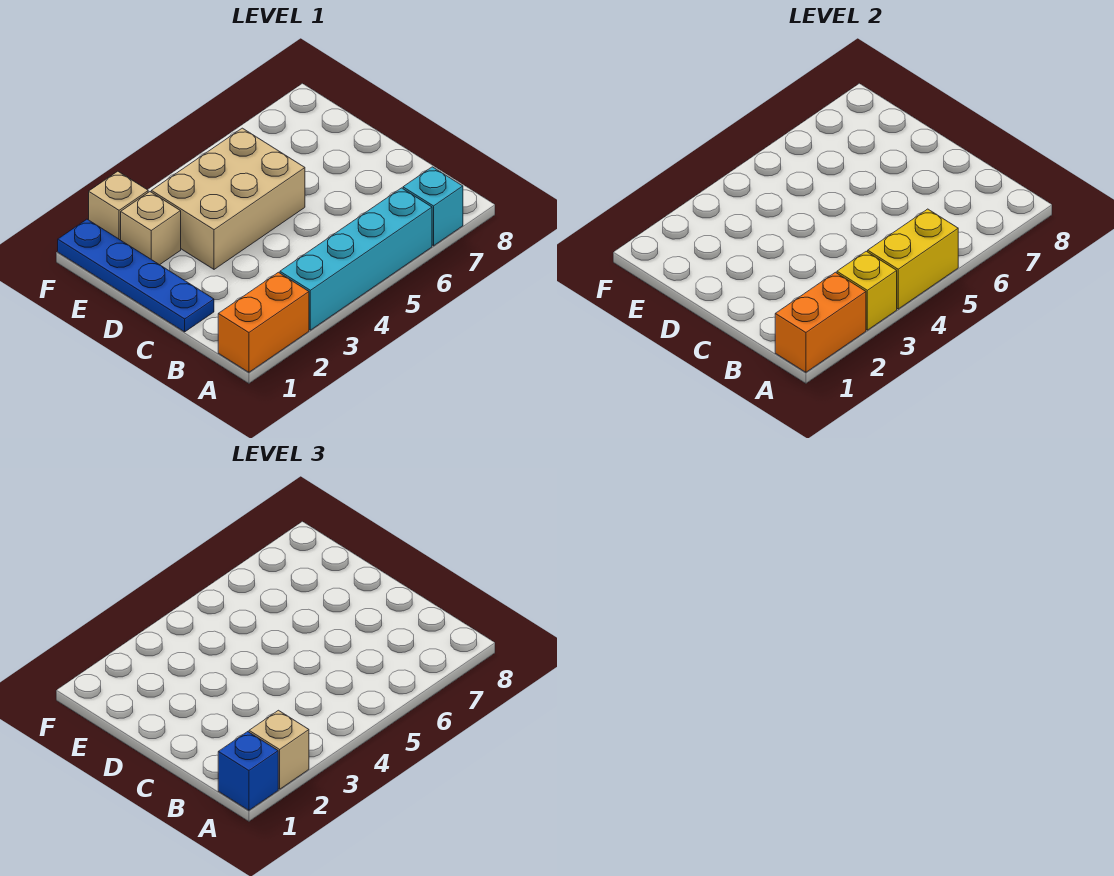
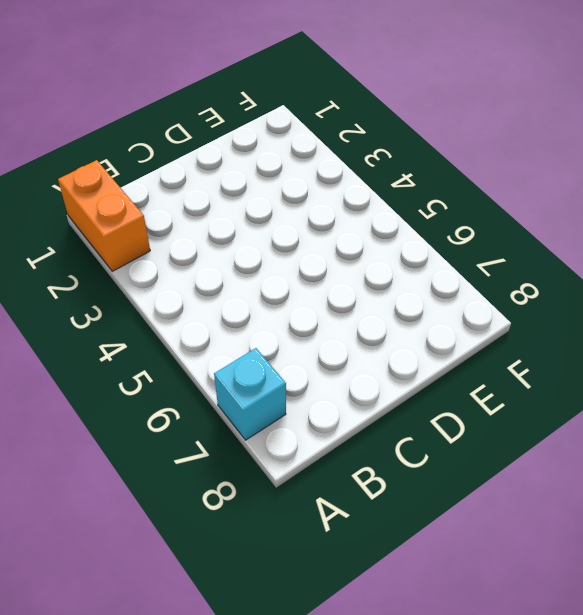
none -> cyan 1x4 brick [280,188,432,330]
none -> blue 1x4 plate [58,219,214,332]
none -> tan 2x3 brick [151,128,305,269]

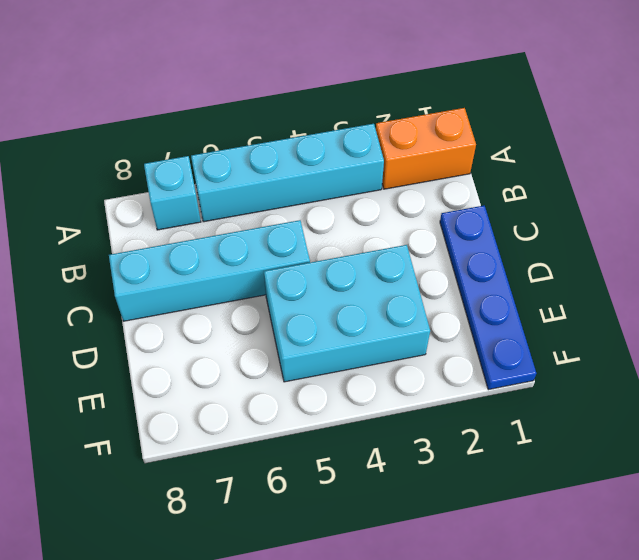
cyan 1x4 brick [109,220,310,321] -> none
cyan 2x3 brick [264,245,430,382] -> tan 2x3 brick [151,128,305,269]
none -> tan 1x1 brick [121,192,181,265]
none -> tan 1x1 brick [89,171,148,240]
none -> orange 1x2 brick [775,272,866,372]

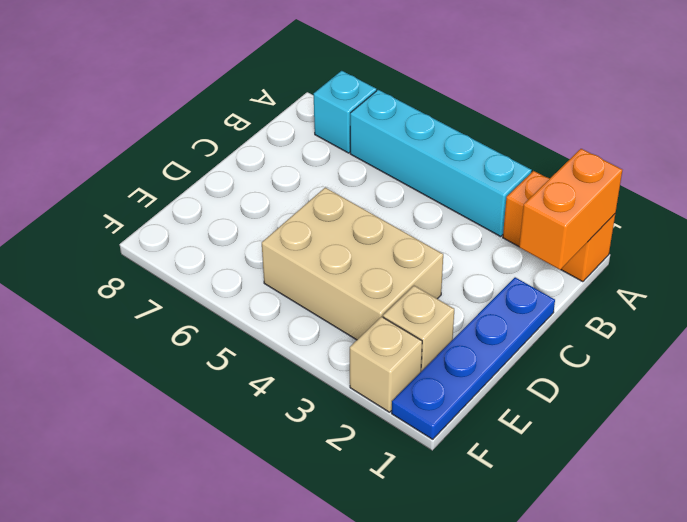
orange 1x2 brick [519,149,622,270] -> orange 1x2 brick turned to [775,272,866,372]
none -> yellow 1x1 brick [837,251,897,330]
none -> yellow 1x2 brick [868,209,958,309]
none -> blue 1x1 brick [218,732,278,810]

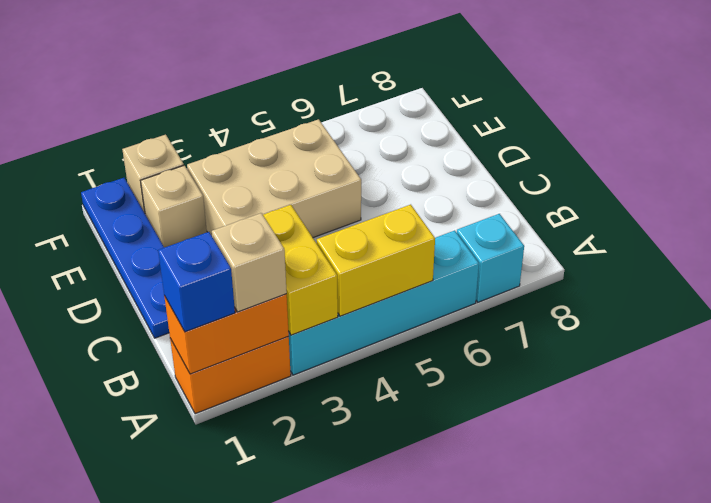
yellow 1x2 brick [263,205,338,335] -> yellow 1x1 brick [837,251,897,330]

